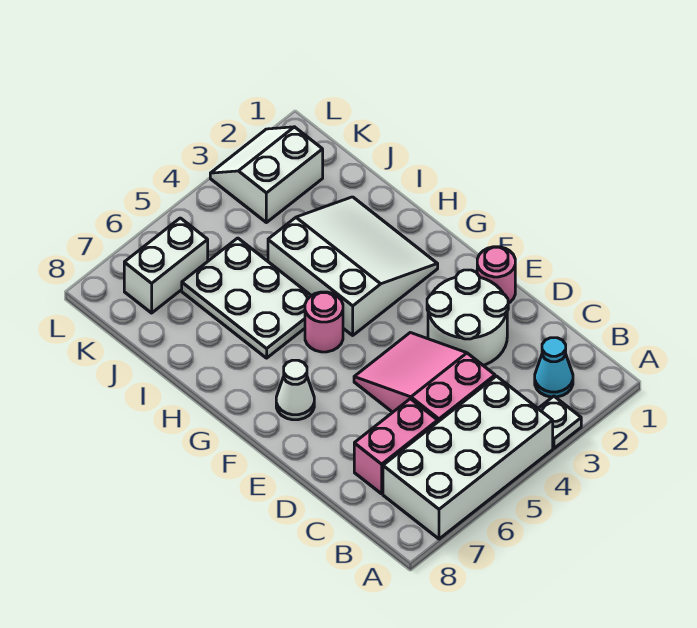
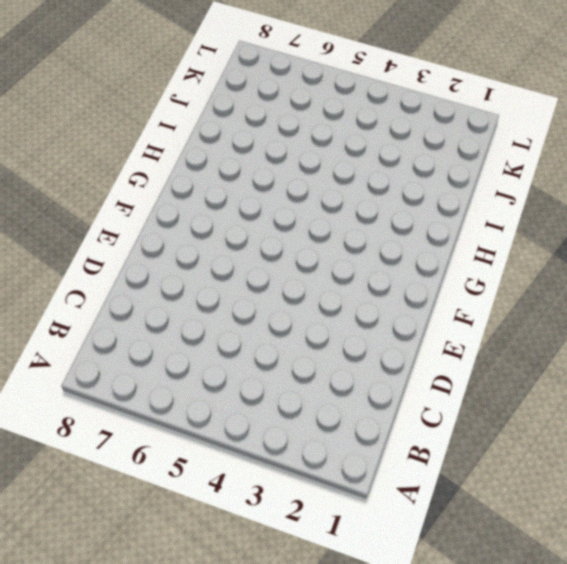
none -> white 1x1 plate [538,396,581,448]
none -> white 2x4 brick [383,376,553,539]
none -> cyan 1x1 cone [535,338,573,397]

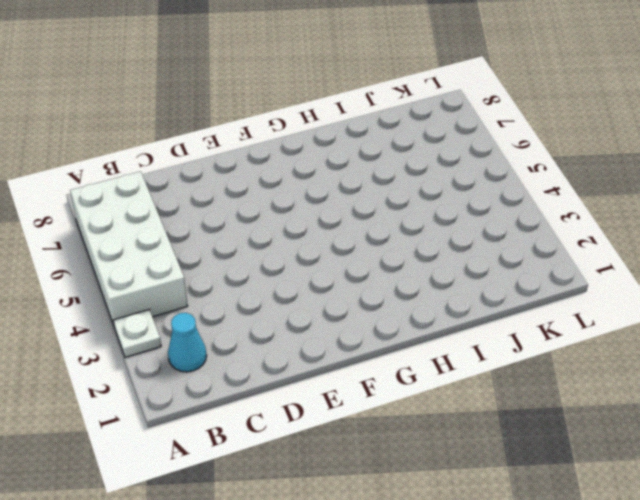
none -> pink 2x3 slope [354,333,495,422]
none -> pink 1x2 brick [354,399,438,494]
none -> white 2x2 round brick [427,270,508,365]

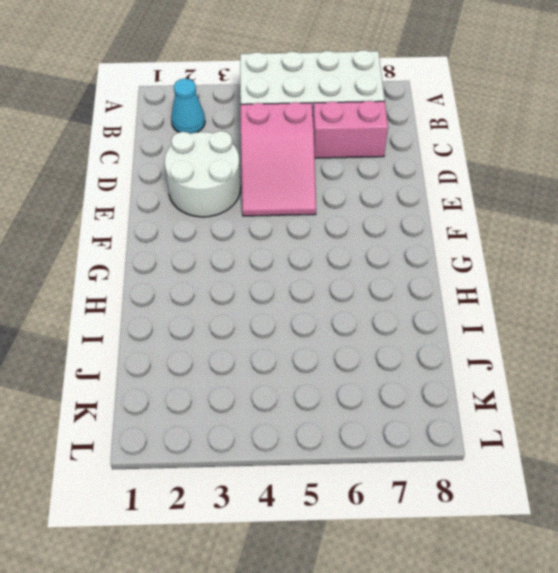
none -> white 1x1 plate [538,396,581,448]
none -> pink 1x1 round brick [477,247,515,303]
none -> white 1x1 cone [276,360,314,420]

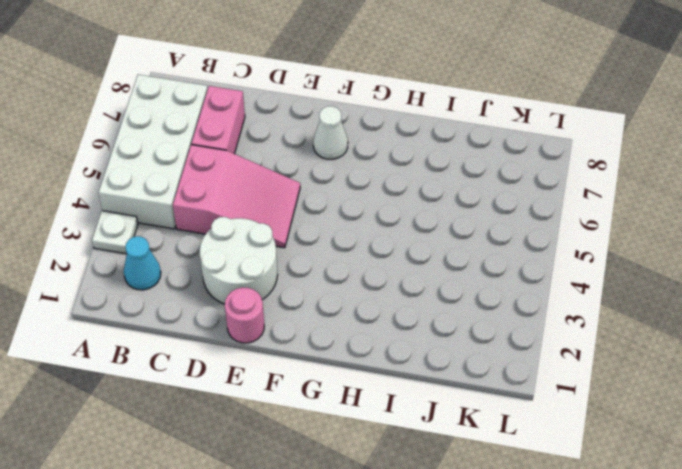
none -> white 3x3 slope [268,197,438,335]
none -> pink 1x1 round brick [305,292,343,352]
none -> white 2x3 plate [182,238,311,358]

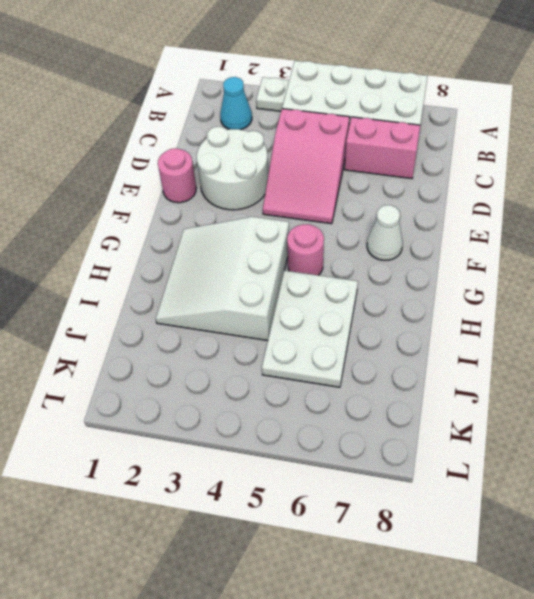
none -> white 2x2 slope [210,127,323,223]
none -> white 1x2 brick [124,218,208,313]

